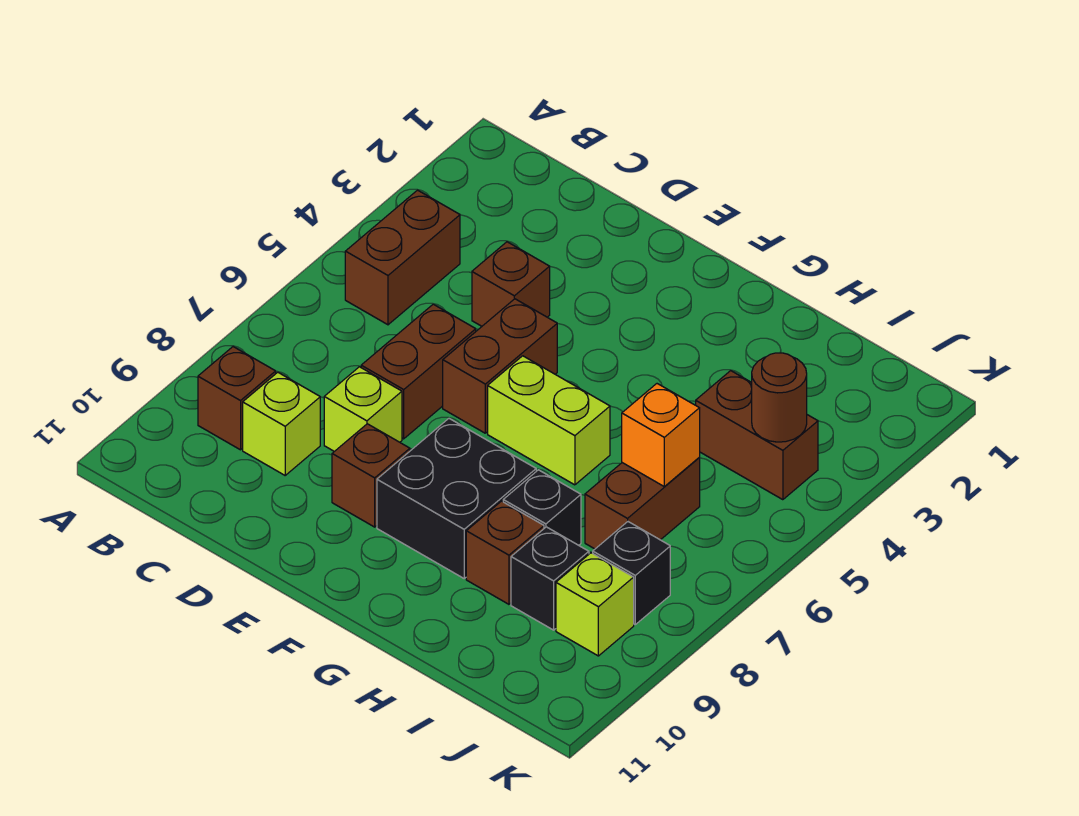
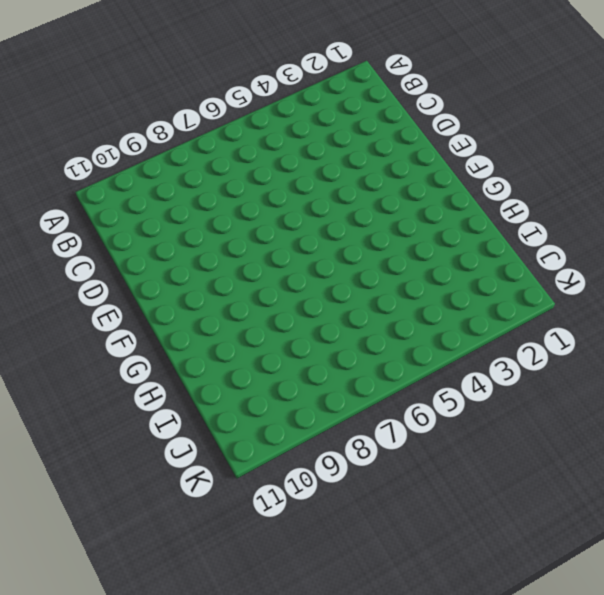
none -> brown 1x2 brick [345,190,460,325]
none -> brown 1x1 brick [198,347,276,450]
none -> lime 1x1 brick [243,372,320,475]

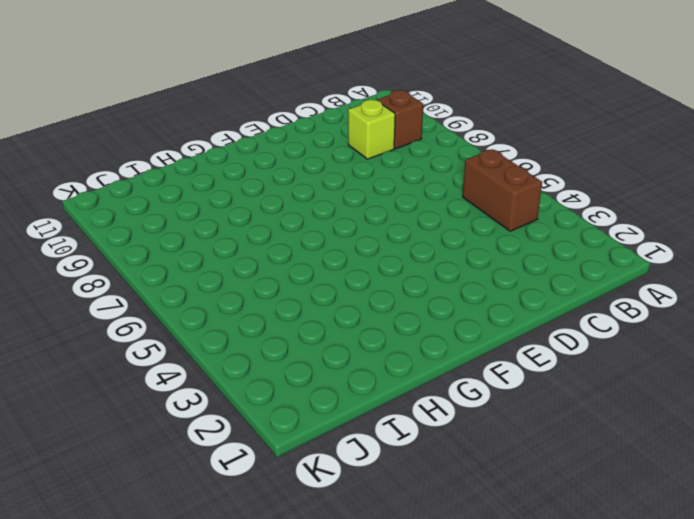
none -> brown 1x1 brick [472,242,550,326]
none -> brown 1x2 brick [361,304,476,439]
none -> lime 1x1 brick [324,367,402,451]

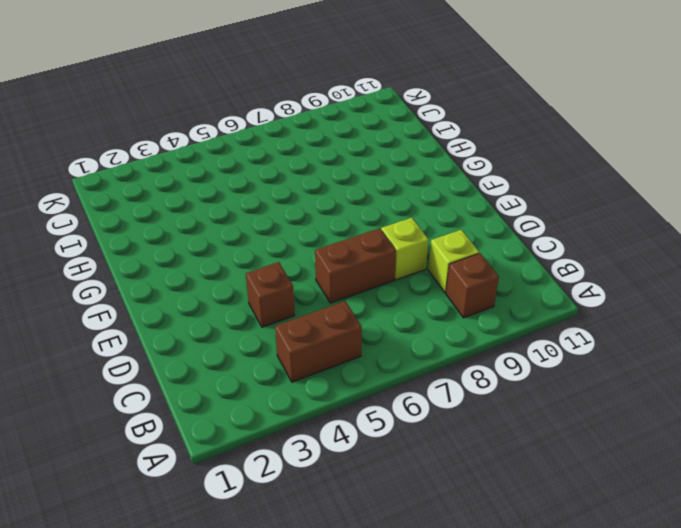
none -> brown 1x2 brick [443,299,557,433]
none -> brown 1x1 brick [332,424,410,527]
none -> lime 1x2 brick [488,356,610,485]

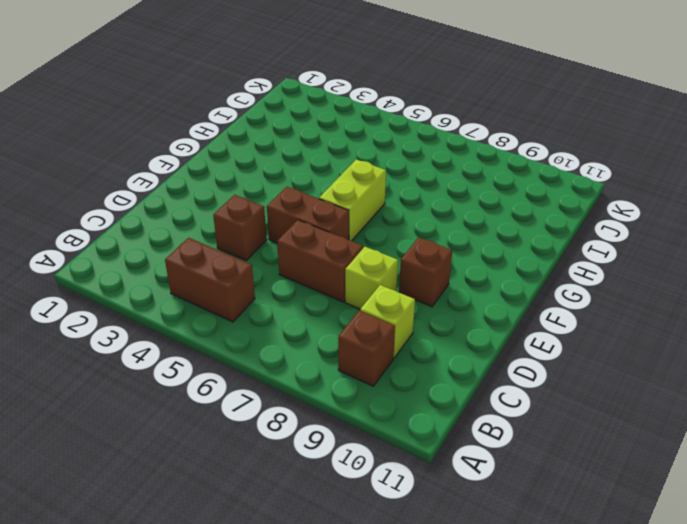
none -> black 2x2 brick [377,419,536,578]
none -> black 1x1 brick [503,470,581,545]
none -> brown 1x1 brick [466,501,544,604]

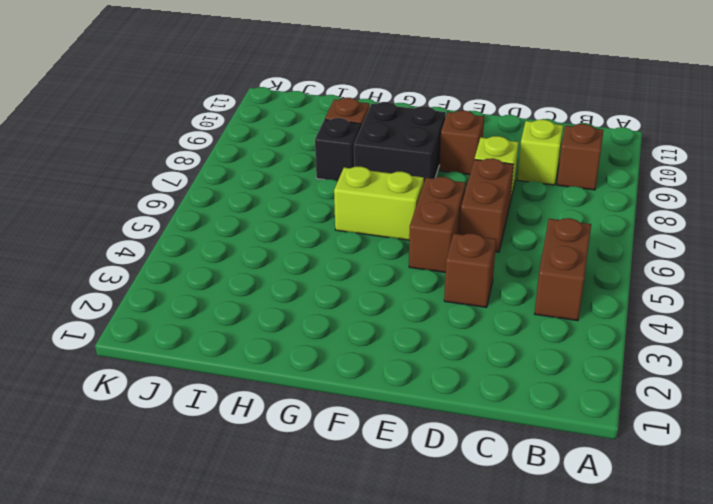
none -> brown 1x2 brick [696,371,818,500]
none -> brown 1x2 brick [585,458,700,549]
none -> black 1x1 brick [511,527,589,630]

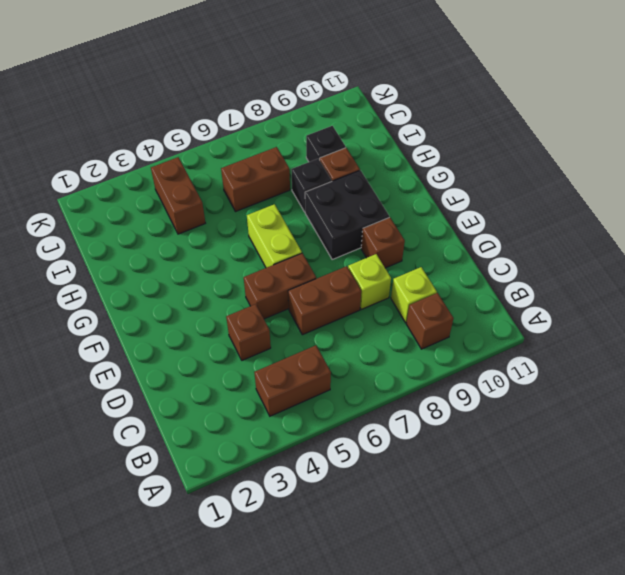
none -> black 1x1 brick [593,522,670,624]
none -> lime 1x1 brick [556,553,634,656]
none -> orange 1x1 brick [622,384,700,486]

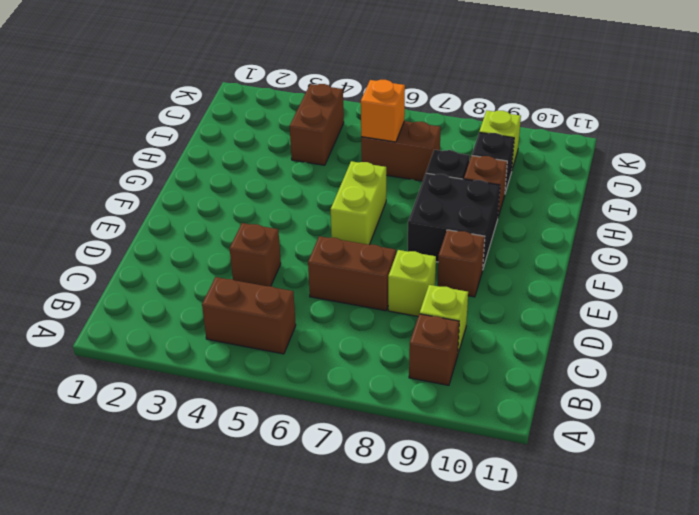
none -> brown 1x2 brick [443,299,557,433]
none -> black 1x1 brick [593,522,670,624]
none -> brown 1x1 round brick [752,353,807,442]

